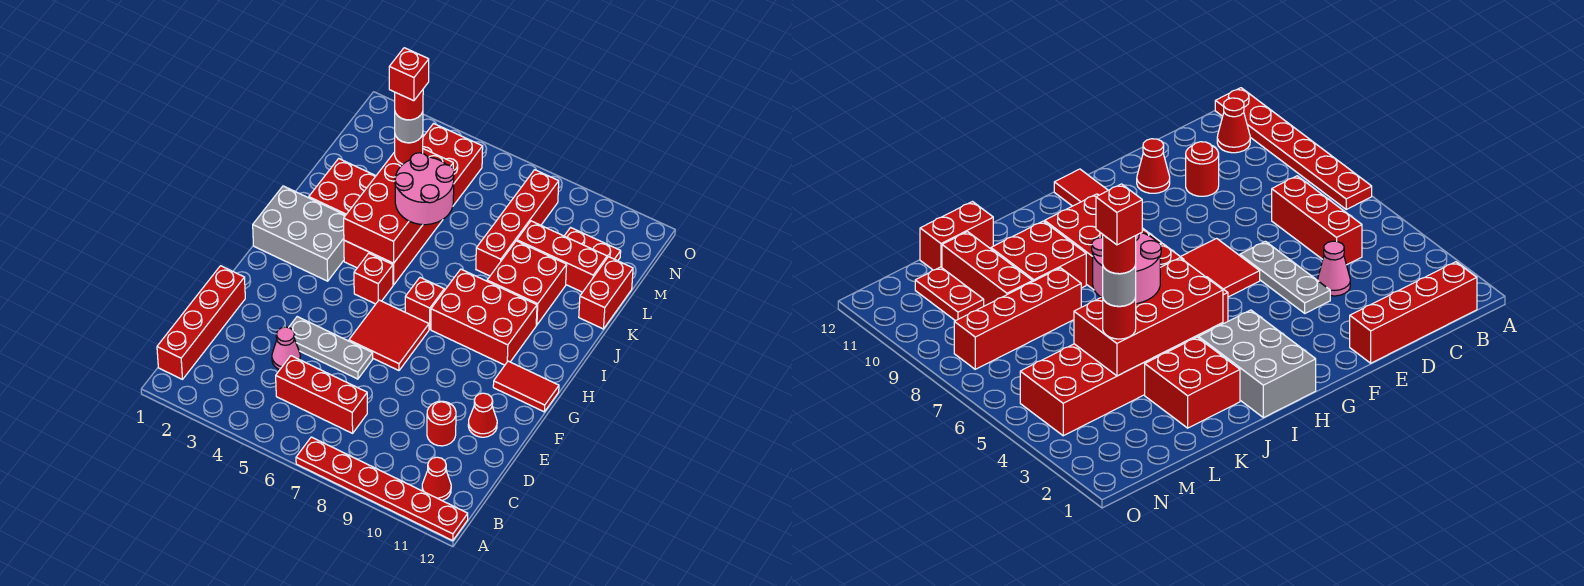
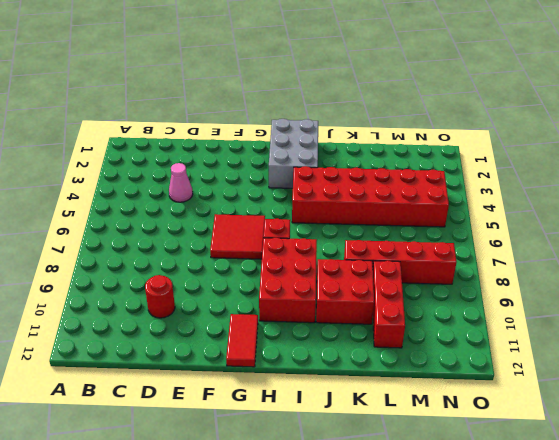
none -> red 1x6 plate [296,437,468,541]
none -> red 1x4 brick [157,266,245,379]
none -> red 1x1 cone [422,457,451,501]

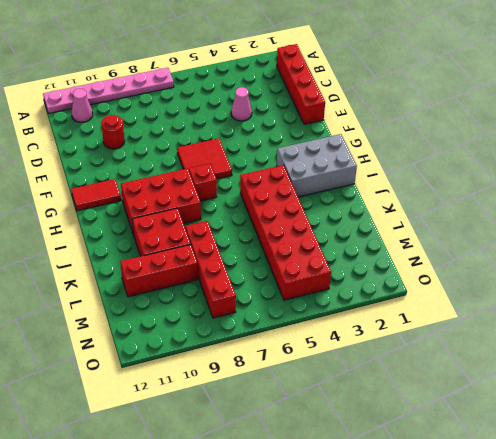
pink 1x6 plate [43,68,174,114] -> red 1x6 plate [296,437,468,541]
pink 1x1 cone [72,89,93,122] -> red 1x1 cone [422,457,451,501]
none -> red 1x3 brick [276,356,367,433]
none -> grey 1x3 plate [289,317,373,379]
none -> red 1x1 cone [468,393,497,437]

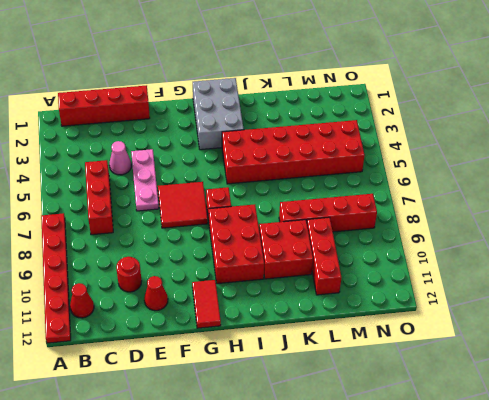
pink 1x3 plate [131,149,159,211] -> grey 1x3 plate [289,317,373,379]
none -> red 1x1 brick [354,253,393,304]
none -> red 2x2 brick [309,159,376,215]
none -> red 1x2 brick [579,257,633,329]

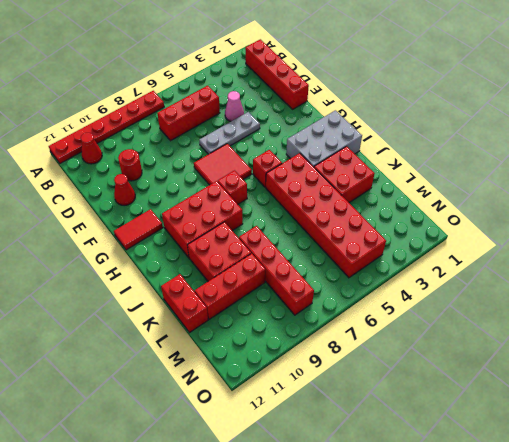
none -> red 1x2 plate [565,228,621,261]
none -> red 2x4 brick [344,149,453,263]
none -> pink 2x2 round brick [395,153,454,225]

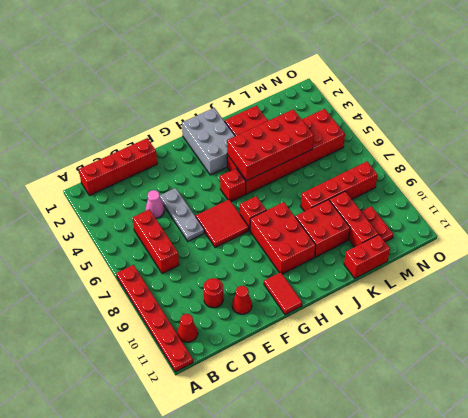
none -> pink 2x2 round brick [395,153,454,225]
none -> red 1x1 round brick [395,135,423,164]
none -> grey 1x1 round brick [395,112,423,143]

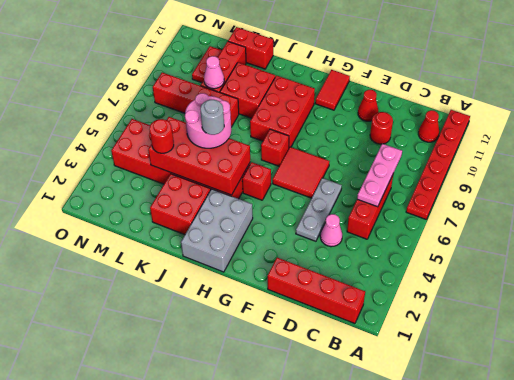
pink 1x3 plate [357,144,402,207] -> none
grey 1x1 round brick [200,100,224,135] -> grey 1x1 round brick moved to [395,112,423,143]
pink 1x1 cone [204,56,224,89] -> none
none -> red 1x1 round brick [395,90,423,120]
none -> red 1x1 brick [389,48,429,101]

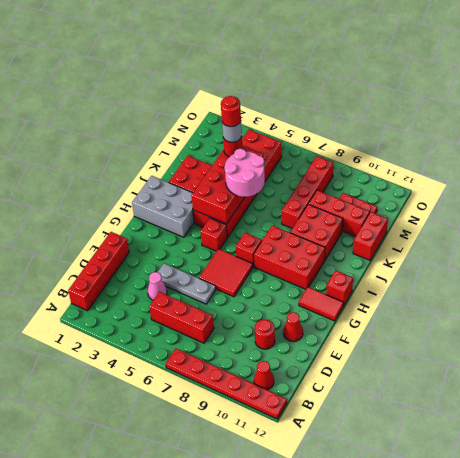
red 1x1 brick [326,270,353,306] -> red 1x1 brick moved to [389,48,429,101]

